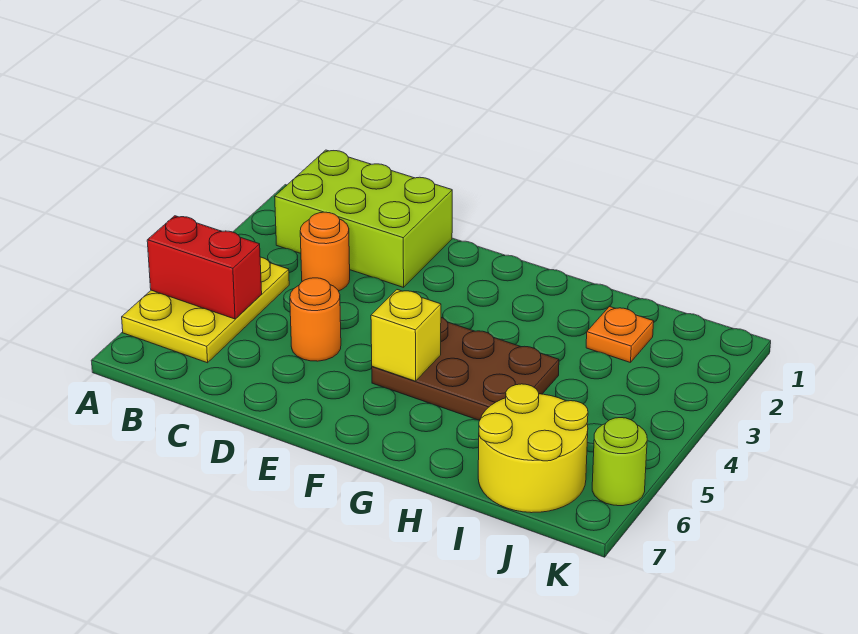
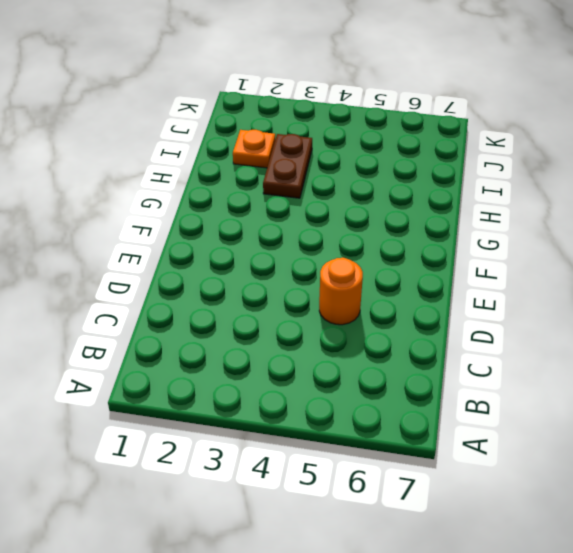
brown 1x2 plate [263,134,312,198] -> none
none -> yellow 2x3 plate [122,257,289,363]
none -> lime 2x3 brick [275,150,452,287]

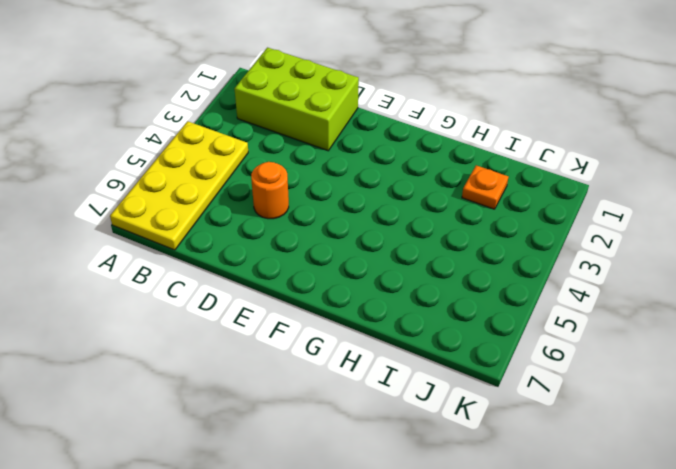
yellow 2x4 plate [110,121,248,250] -> yellow 2x3 plate [122,257,289,363]
none -> orange 1x1 round brick [300,212,350,291]
none -> brown 2x3 plate [372,317,559,420]

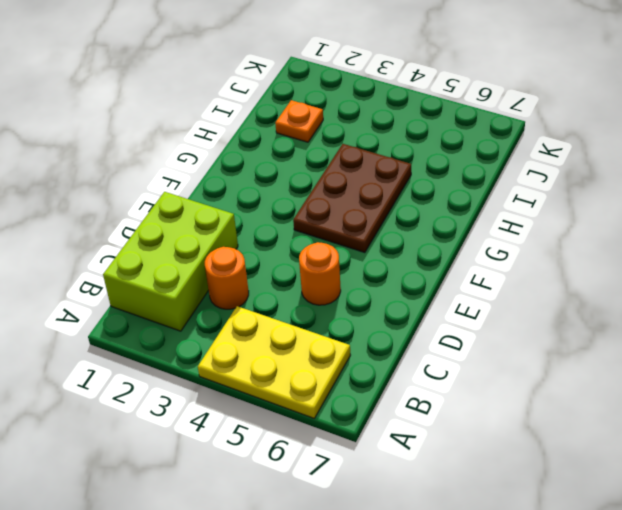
none -> yellow 2x2 round brick [478,384,588,513]
none -> lime 1x1 round brick [592,418,647,506]

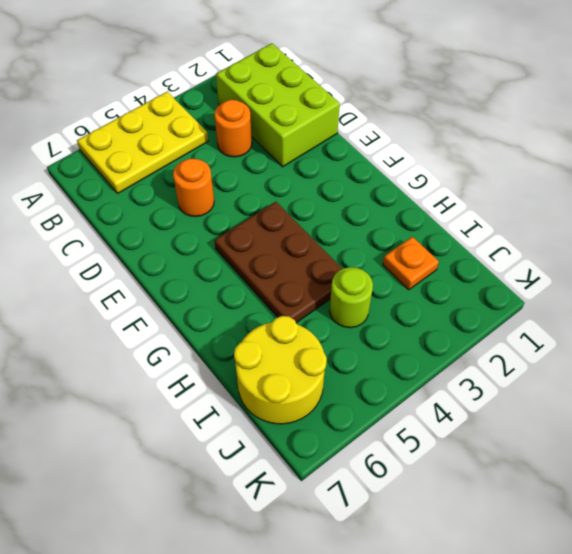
lime 1x1 round brick [329,267,373,328] -> lime 1x1 round brick moved to [592,418,647,506]
none -> red 1x2 brick [147,216,262,319]
none -> yellow 1x1 brick [371,290,441,381]

